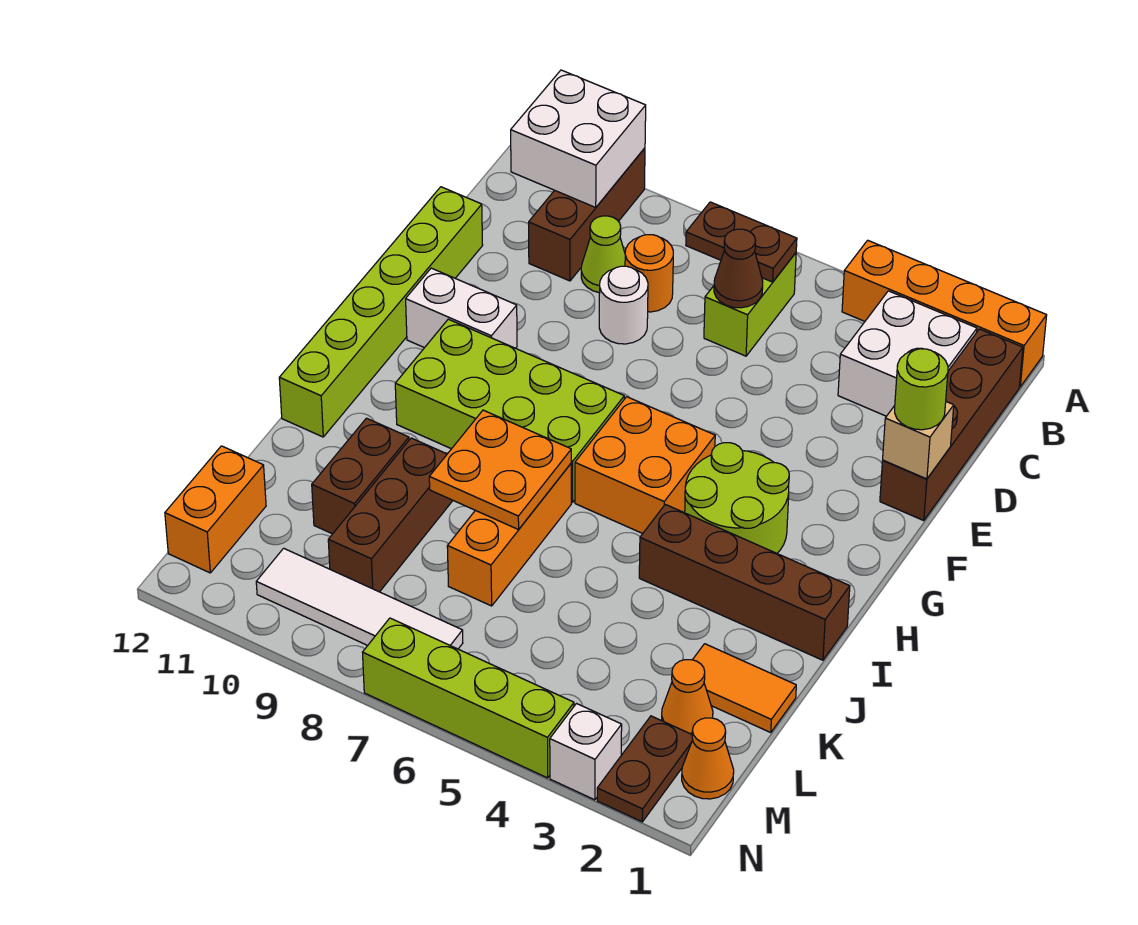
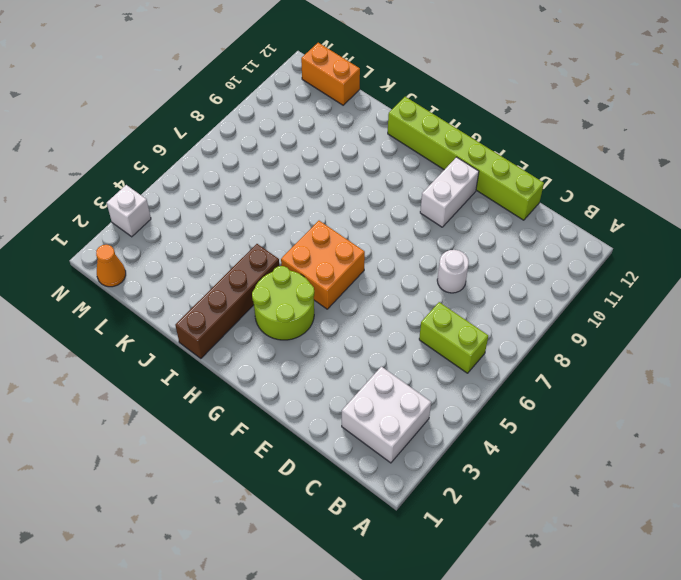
none -> orange 1x4 brick [842,240,1047,387]
none -> brown 1x3 brick [529,148,645,281]
none -> brown 1x4 brick [880,329,1023,521]
none -> orange 1x1 round brick [625,235,673,312]

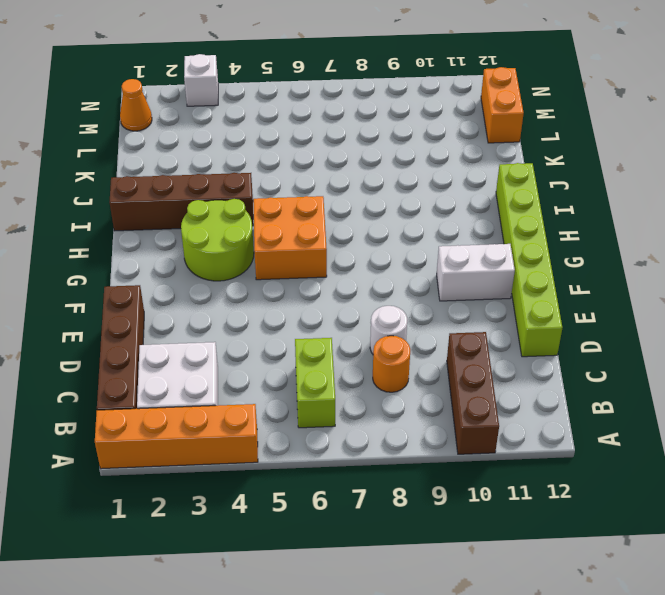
none -> lime 1x1 cone [581,216,625,293]
none -> lime 2x4 brick [395,319,624,502]
none -> orange 1x3 brick [447,464,571,606]
none -> brown 1x3 brick [328,438,453,592]

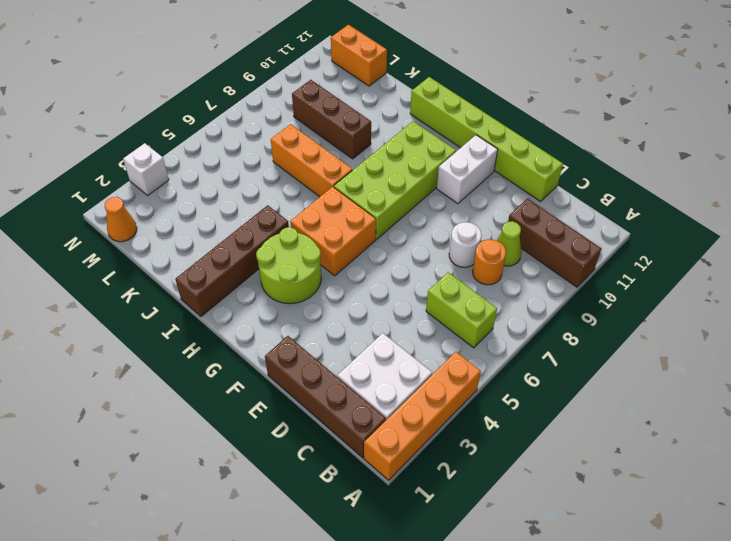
none -> brown 1x2 brick [312,418,409,534]
none -> orange 1x2 tile [693,644,796,732]
none -> orange 1x1 cone [661,660,713,734]
none -> brown 1x2 plate [597,716,693,822]

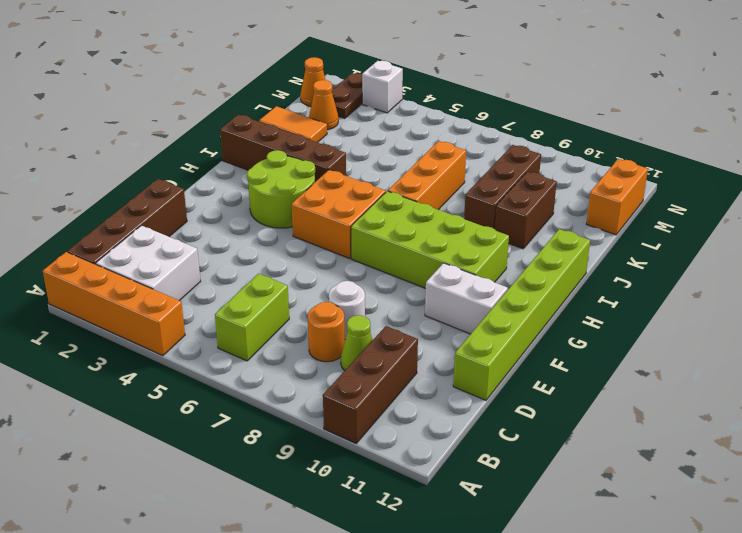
none -> white 1x4 tile [256,548,463,649]
none -> lime 1x4 brick [363,618,574,778]
none -> white 2x2 brick [511,70,646,207]
none -> brown 1x2 plate [686,202,797,282]

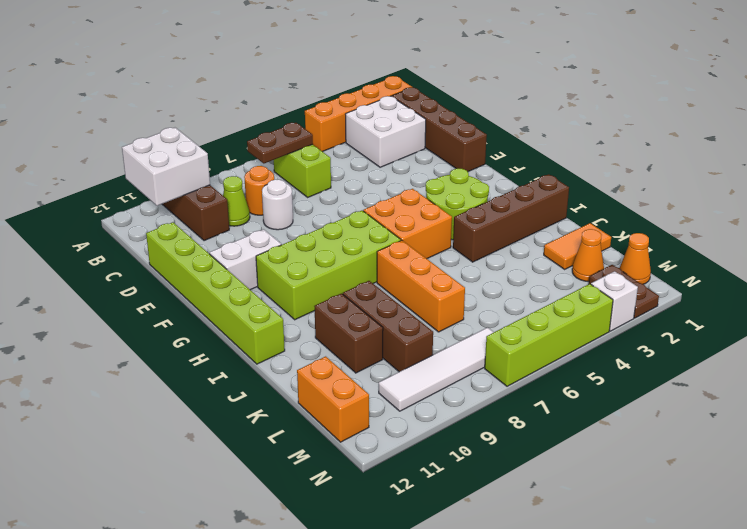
none -> brown 1x1 cone [714,229,763,308]
none -> tan 1x1 brick [883,402,954,479]
none -> orange 2x2 plate [429,410,571,530]
none -> lime 1x1 round brick [895,349,948,430]

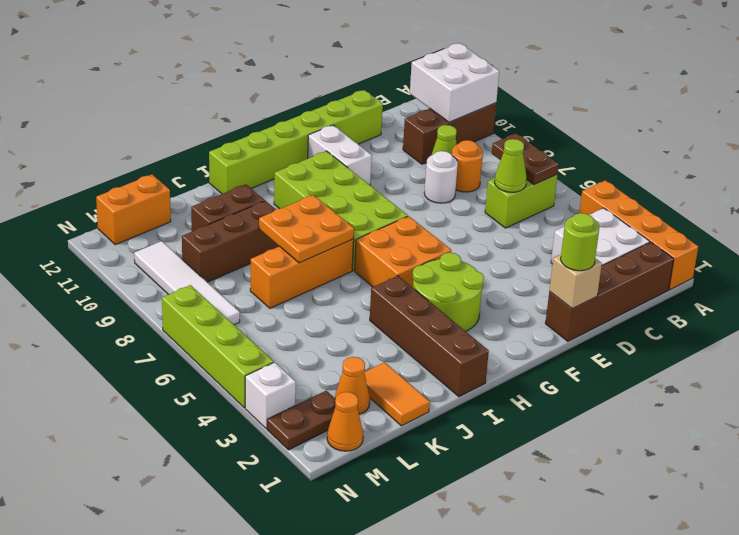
lime 1x1 cone [495,139,527,192] -> brown 1x1 cone [714,229,763,308]

